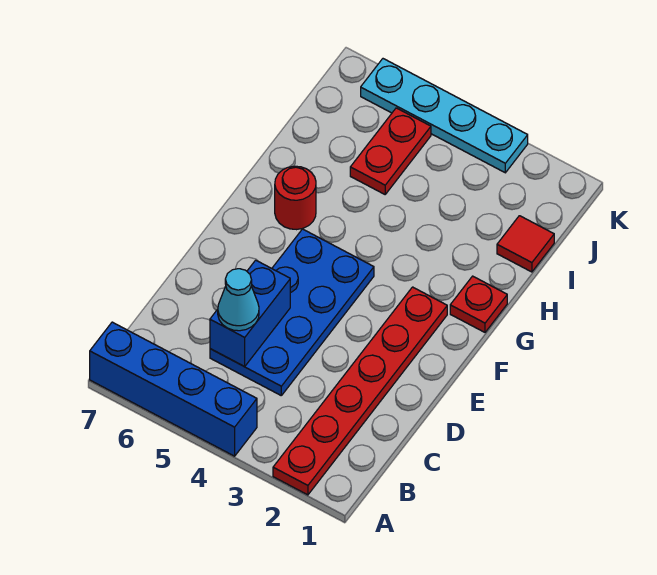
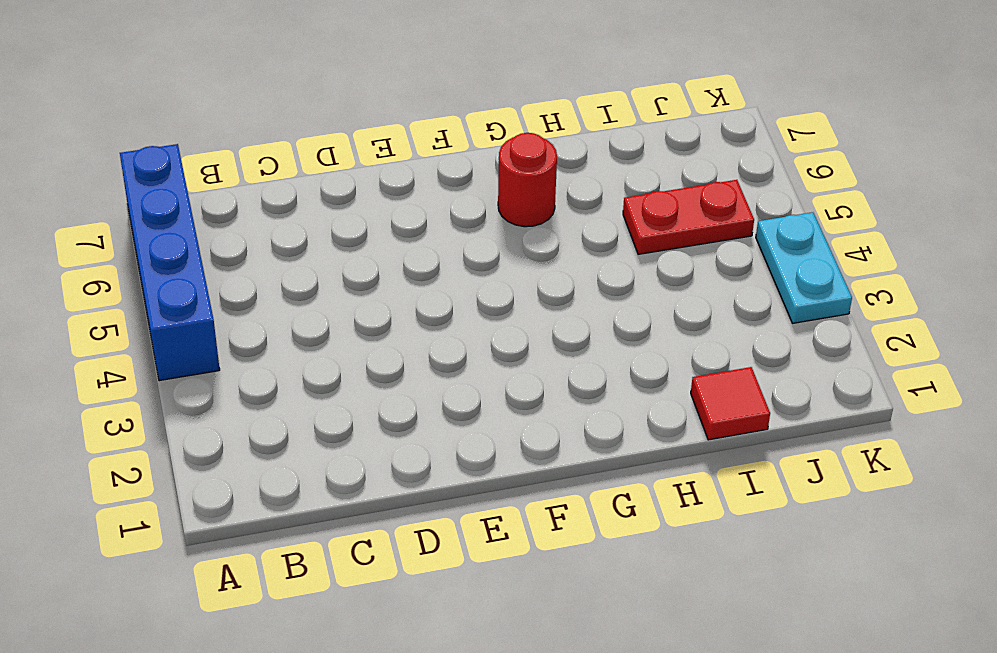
cyan 1x2 plate [756,212,852,323] -> cyan 1x4 plate [361,59,528,173]
none -> red 1x6 plate [273,287,447,495]
none -> blue 2x4 plate [210,229,374,395]

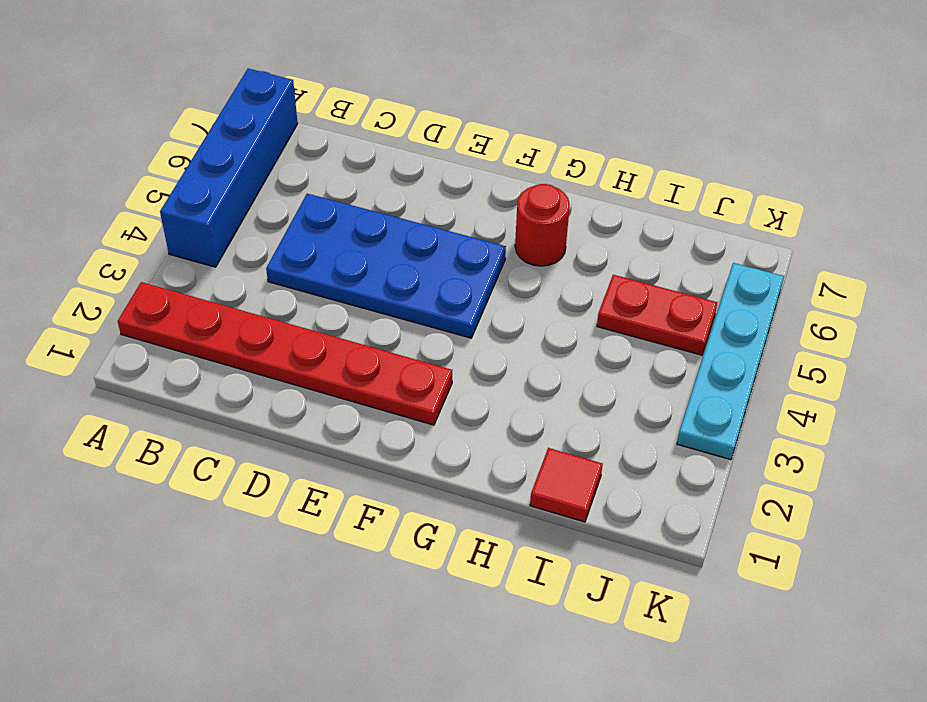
none -> red 1x1 plate [450,276,507,332]
none -> blue 1x2 brick [210,260,290,367]

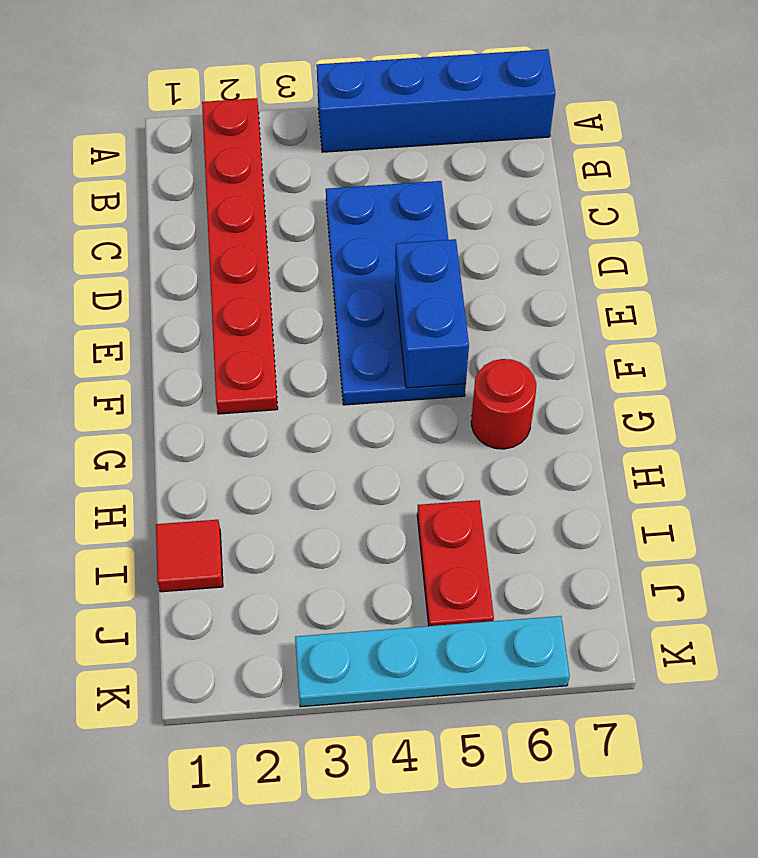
blue 1x2 brick [395,239,469,388] -> blue 1x2 brick moved to [210,260,290,367]
none -> red 1x1 plate [450,276,507,332]
none -> cyan 1x1 cone [218,269,259,331]

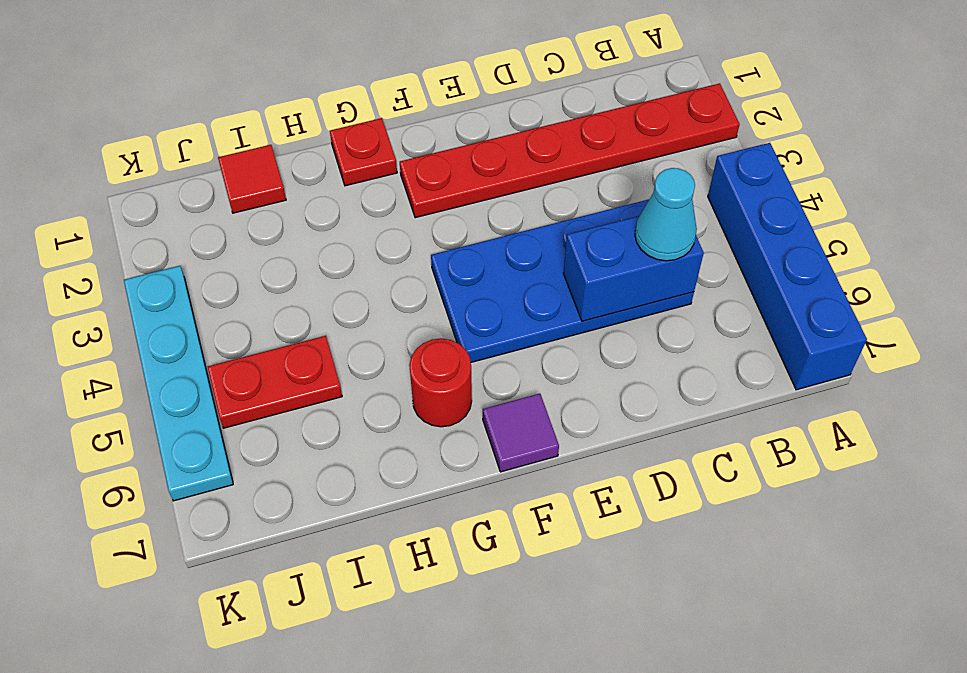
purple 1x1 tile [483,394,559,472] -> none

